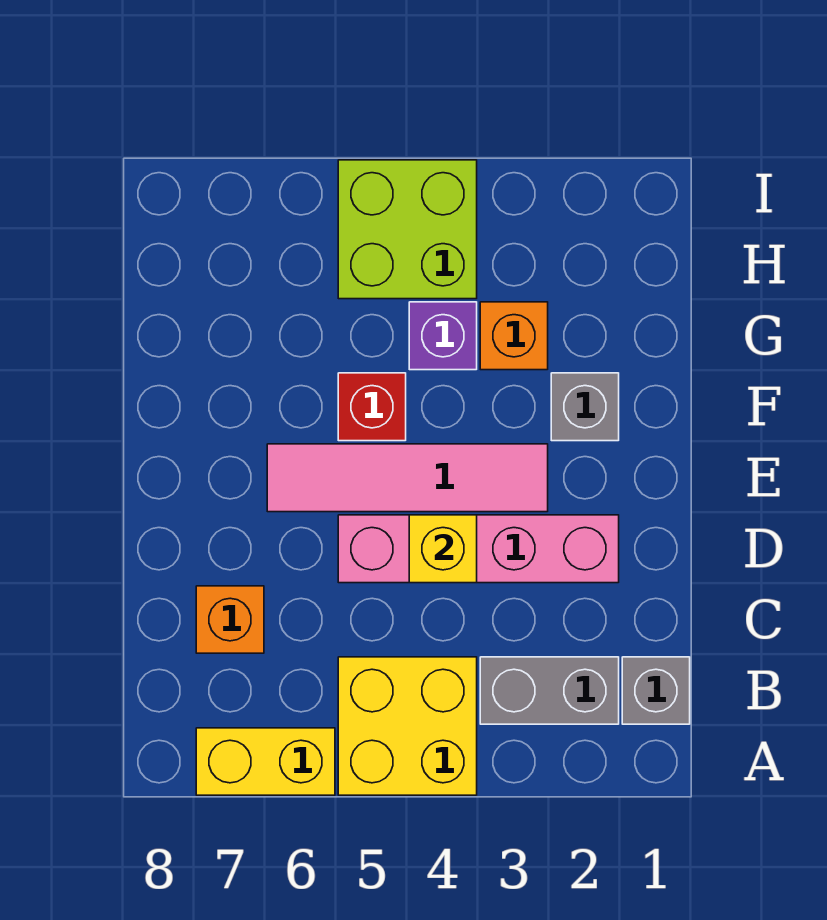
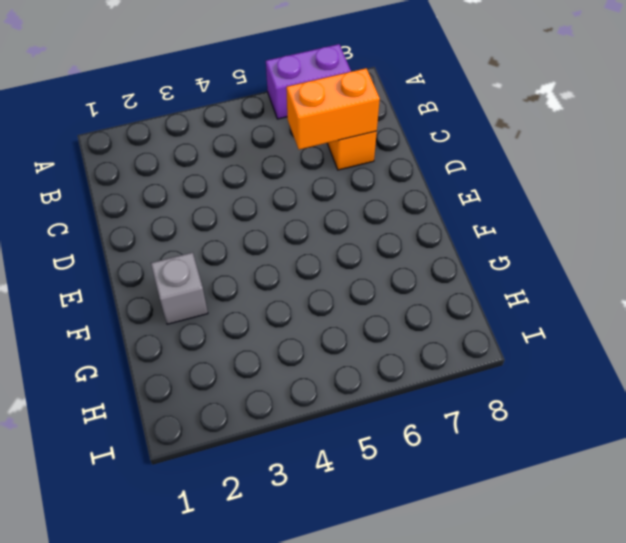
purple 1x2 brick [266,44,351,119] -> yellow 1x2 brick [196,728,335,795]
orange 1x2 brick [286,68,380,150] -> none
none -> yellow 2x2 brick [338,657,477,795]
none -> grey 1x1 brick [622,657,690,724]
none -> grey 1x2 brick [480,657,619,724]

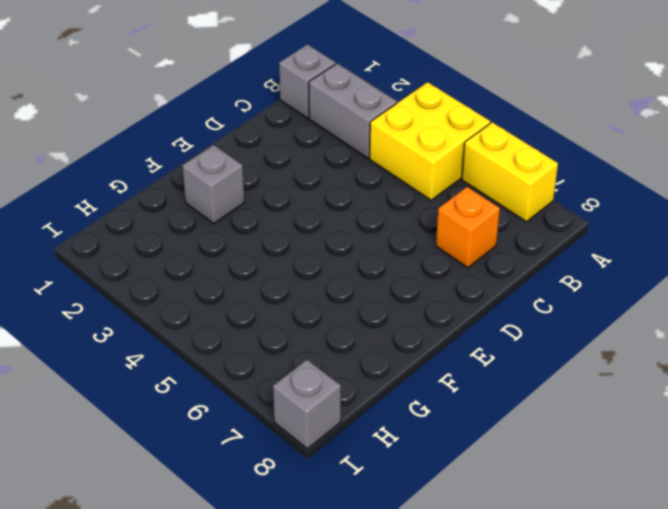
grey 1x1 brick [273,360,341,449] -> none
none -> pink 1x4 brick [338,515,619,583]
none -> pink 1x4 tile [267,444,548,512]
none -> red 1x1 brick [338,373,406,441]

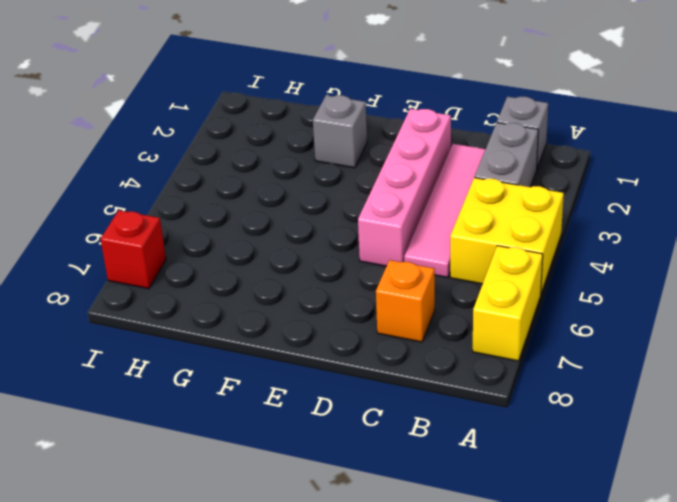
pink 1x4 tile [404,144,486,277] -> pink 1x4 tile moved to [267,444,548,512]
red 1x1 brick [101,210,166,289] -> red 1x1 brick moved to [338,373,406,441]
none -> orange 1x1 brick [480,302,548,370]
none -> purple 1x1 brick [409,302,477,370]
none -> lime 2x2 brick [338,160,477,299]

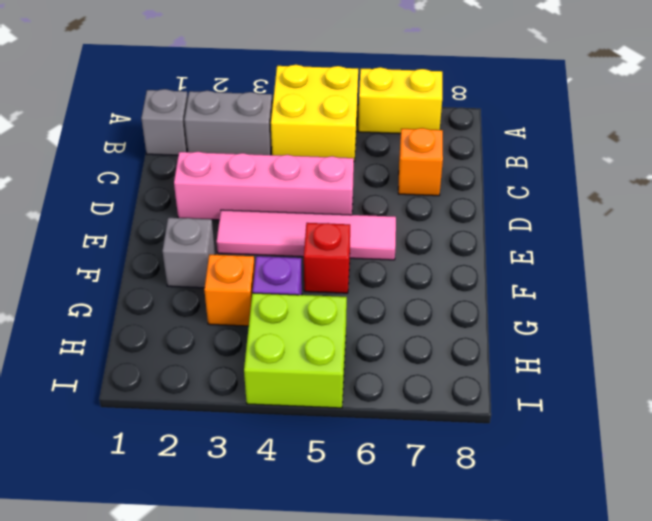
none -> yellow 1x1 brick [409,515,477,583]

